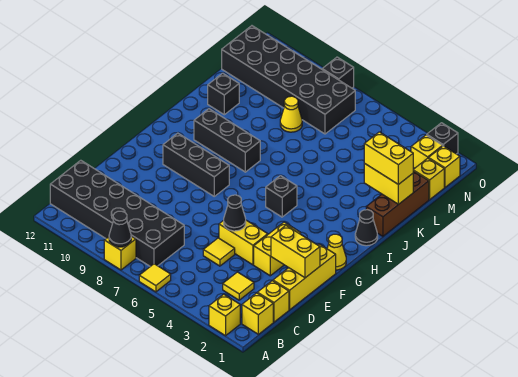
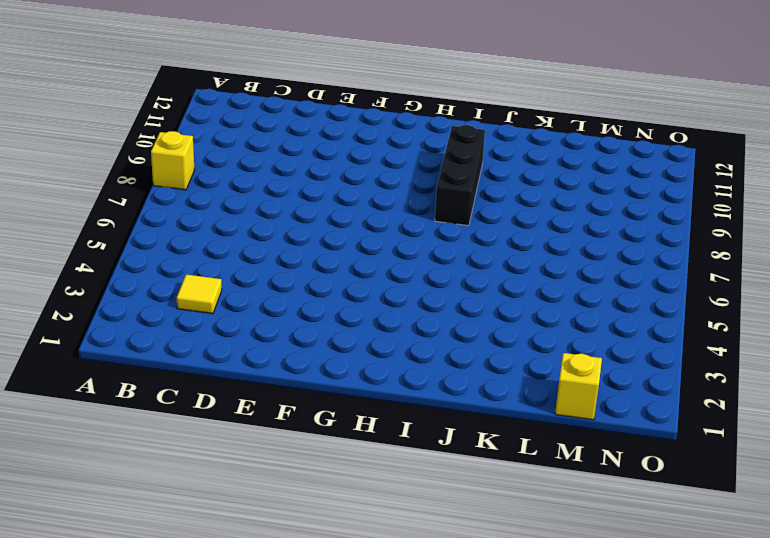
none -> yellow 1x1 brick [209,294,240,336]
none -> yellow 1x1 tile [139,264,171,292]
none -> yellow 1x1 brick [242,293,273,334]
none -> black 2x6 brick [50,160,184,266]

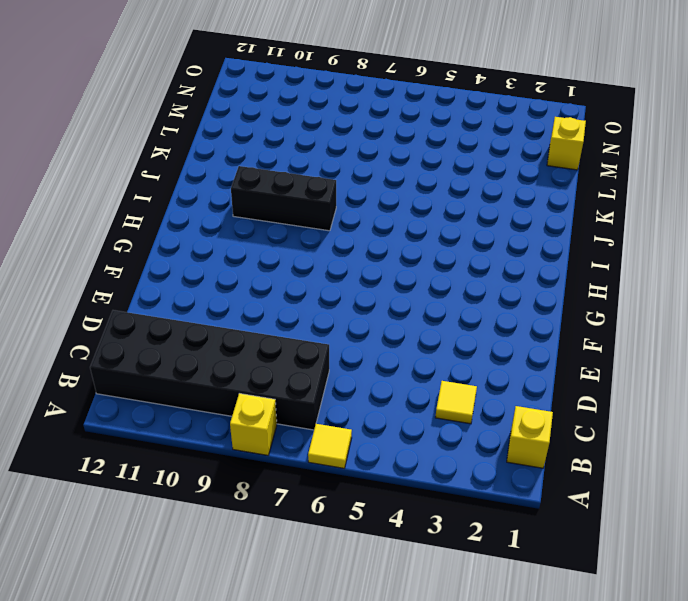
none -> yellow 1x1 brick [209,294,240,336]
none -> yellow 1x1 brick [257,281,289,322]
none -> yellow 1x3 brick [273,244,336,310]
none -> yellow 1x1 tile [203,238,235,266]

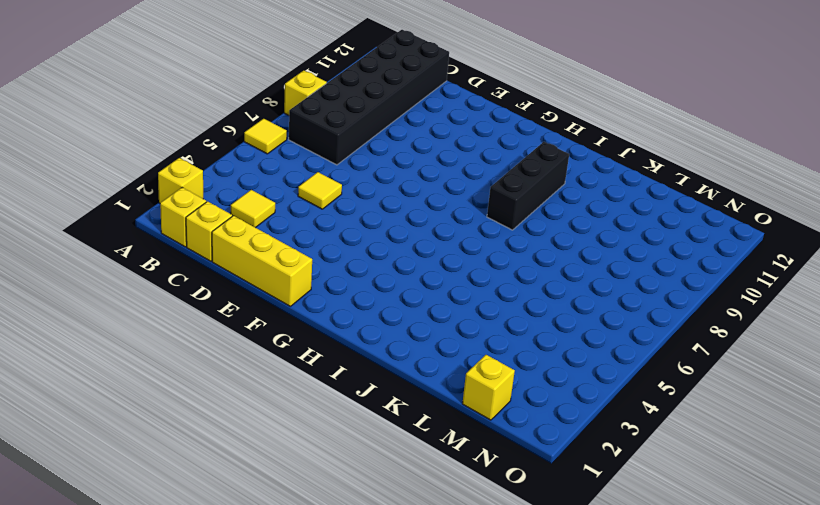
none -> yellow 1x2 brick [254,222,301,276]
none -> yellow 1x2 brick [219,220,268,265]
none -> yellow 1x1 cone [327,234,346,270]
none -> black 1x3 brick [163,133,229,196]

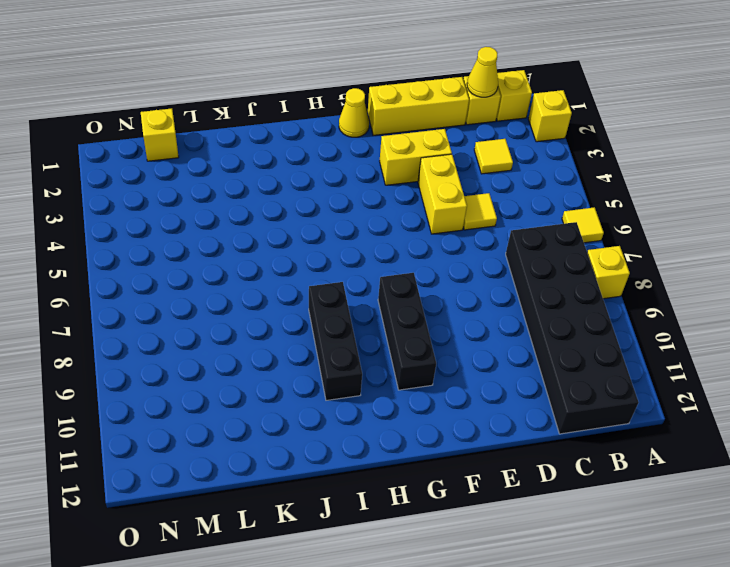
yellow 1x1 cone [467,47,498,97] -> yellow 1x1 cone moved to [280,96,302,132]
none -> black 1x1 brick [266,176,297,217]
none -> black 1x1 cone [355,210,378,246]
none -> brown 1x3 brick [366,171,429,236]
none -> black 1x1 brick [208,73,239,115]

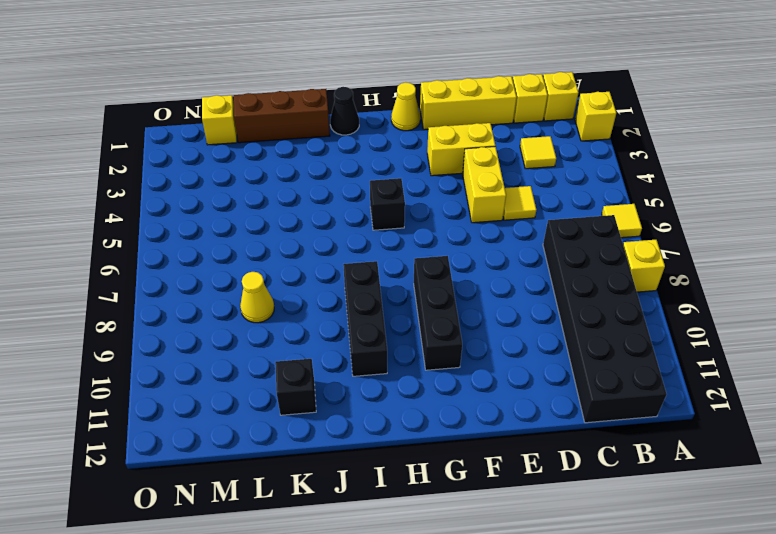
none -> black 2x6 brick [222,26,355,134]
none -> yellow 1x1 brick [429,146,460,187]
none -> yellow 1x1 brick [411,135,442,168]
none -> black 1x1 brick [427,123,458,154]

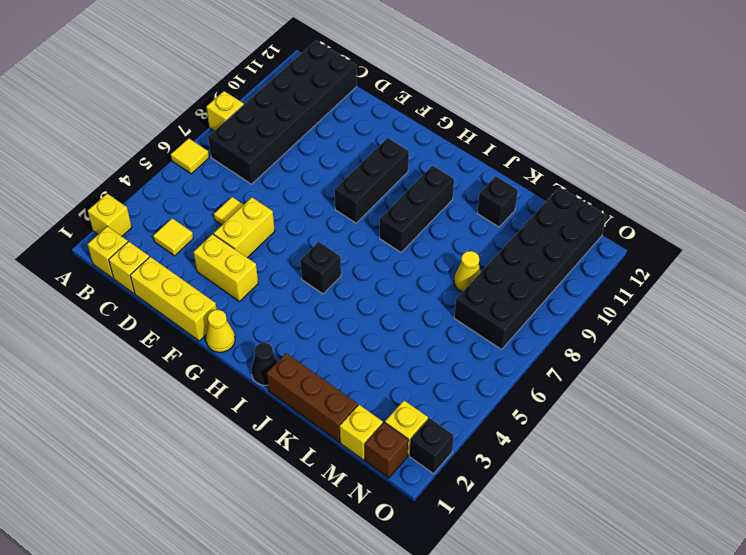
brown 1x1 brick [365,423,408,478] -> yellow 1x1 brick [429,146,460,187]
none -> black 1x1 brick [322,57,354,88]
none -> black 1x1 cone [109,211,131,247]
none -> yellow 1x2 brick [271,226,320,278]
none -> black 1x1 cone [224,195,246,231]

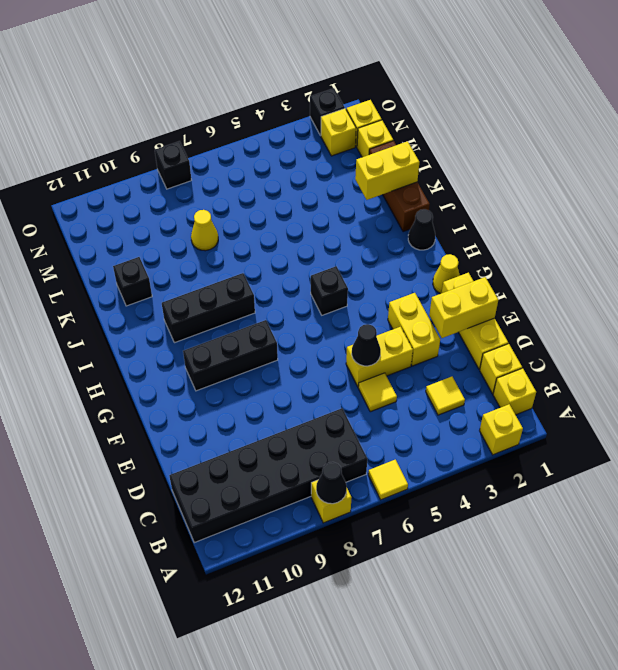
none -> black 2x6 brick [222,26,355,134]
none -> yellow 1x2 brick [364,132,413,185]

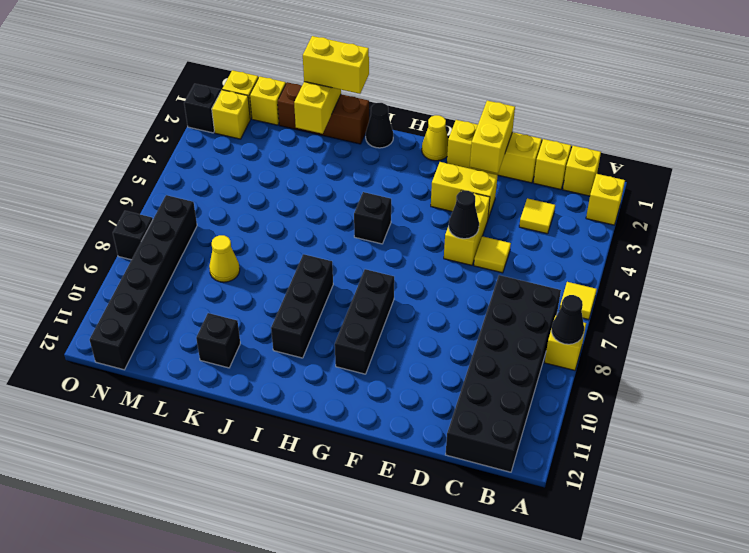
yellow 1x2 brick [303,36,369,94] -> yellow 1x2 brick turned to [364,132,413,185]
black 1x6 brick [90,195,197,370] -> black 2x6 brick [222,26,355,134]

